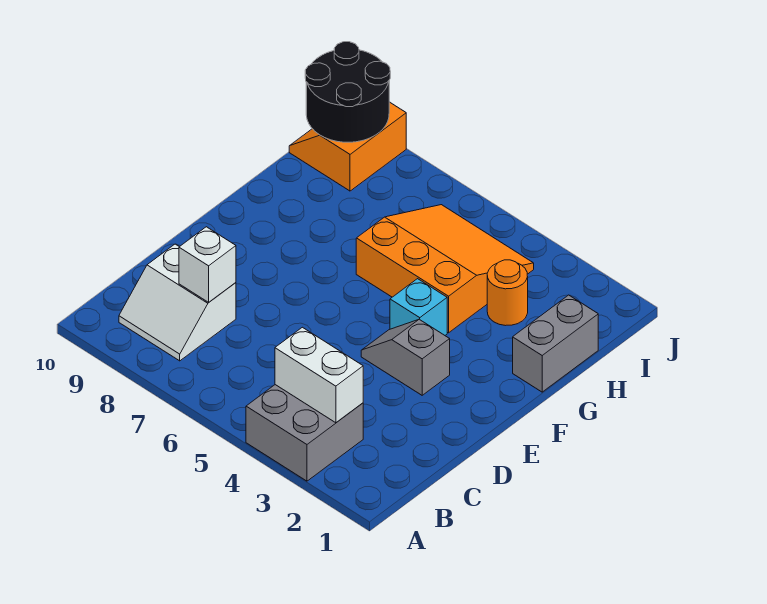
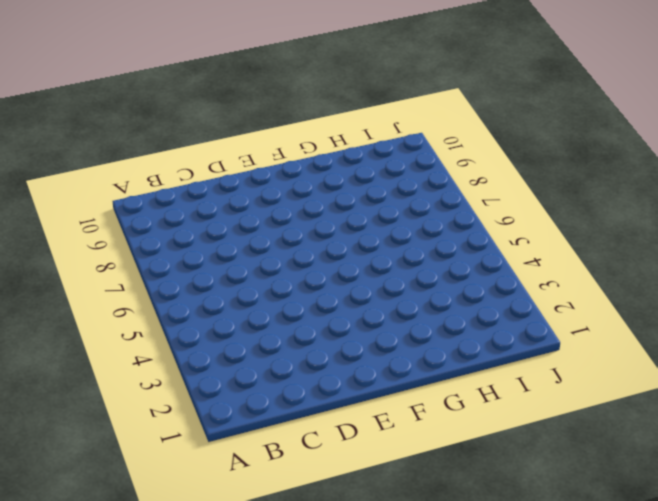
none -> grey 2x2 brick [246,385,363,481]
none -> white 2x2 slope [119,244,236,361]

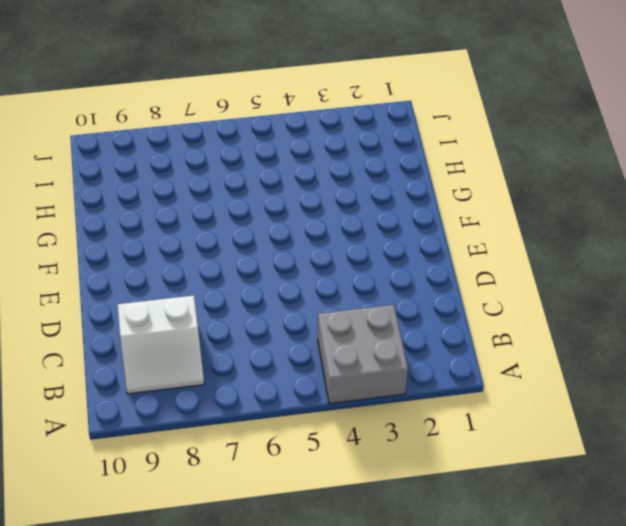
none -> grey 1x2 slope [361,319,450,395]
none -> cyan 1x1 brick [390,279,447,335]

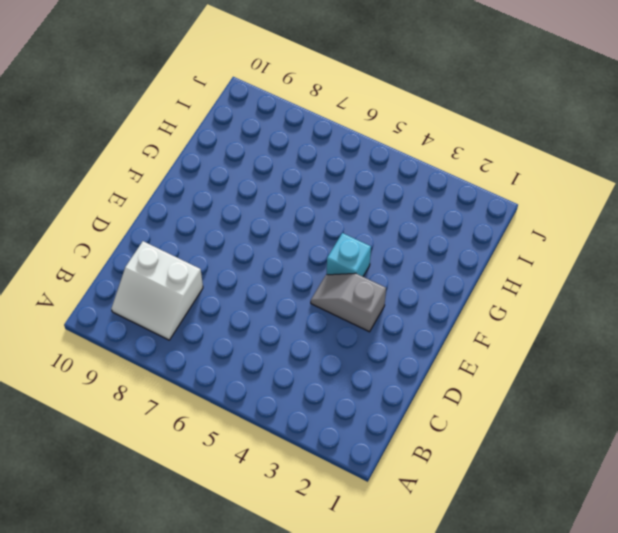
none -> grey 2x2 brick [246,385,363,481]
none -> grey 1x2 brick [513,295,598,392]

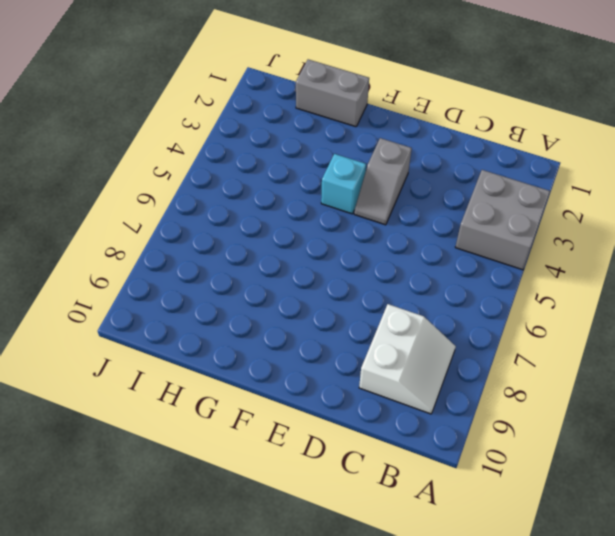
none -> orange 3x3 slope [356,205,534,333]
none -> orange 1x1 round brick [487,260,528,326]

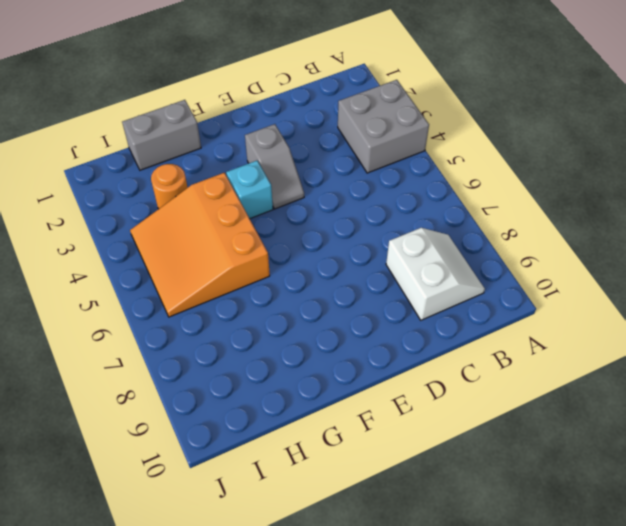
none -> orange 2x2 slope [289,102,406,191]
none -> white 1x2 brick [275,327,363,423]

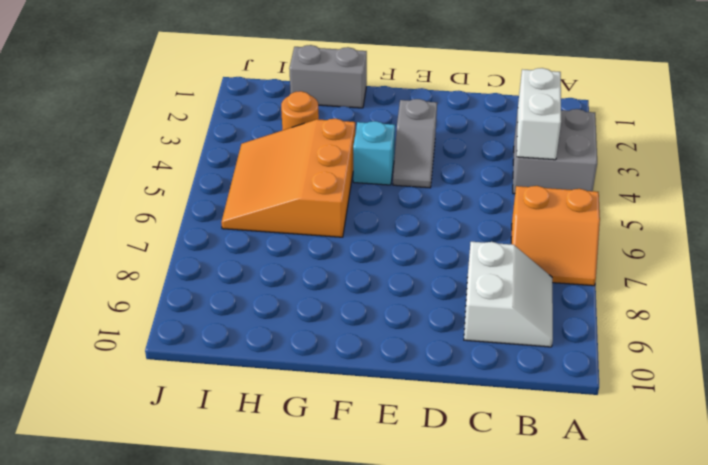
orange 2x2 slope [511,186,600,286] -> orange 2x2 slope moved to [289,102,406,191]
none -> white 1x1 brick [179,227,236,302]
none -> black 2x2 round brick [305,42,390,142]

